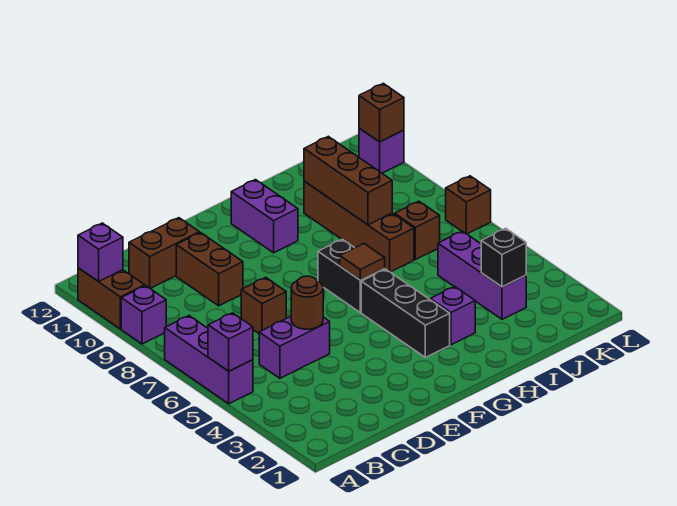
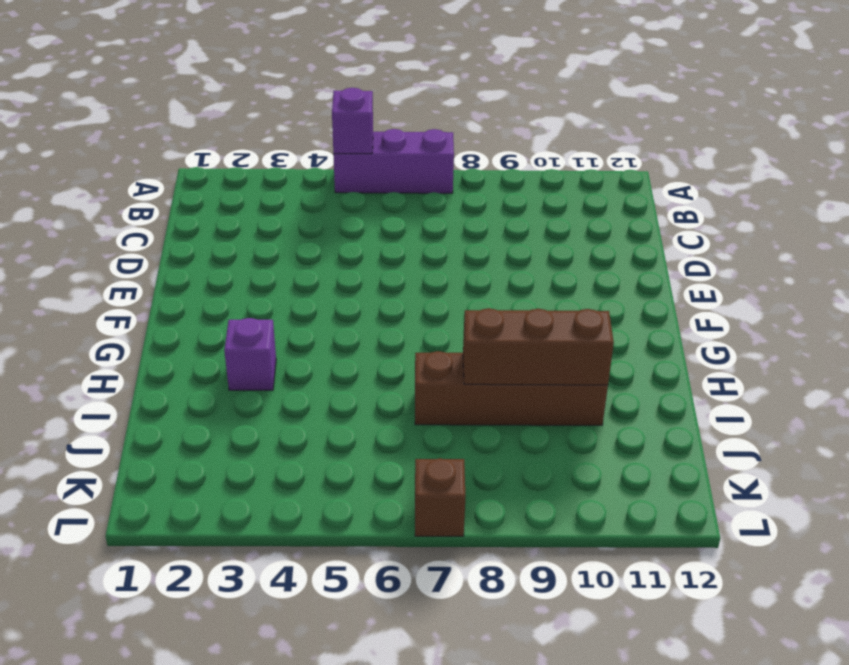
none -> purple 1x1 brick [121,286,166,344]
none -> brown 1x2 brick [78,268,145,329]
none -> purple 1x2 brick [259,317,330,378]

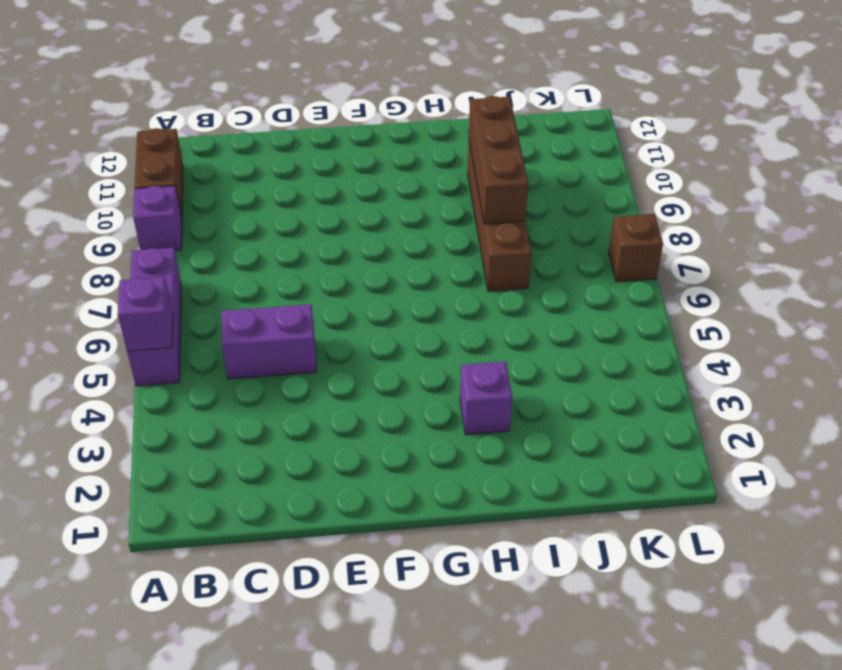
none -> brown 1x2 brick [129,218,200,289]
none -> brown 1x1 brick [241,277,286,333]
none -> brown 1x2 brick [176,233,243,306]

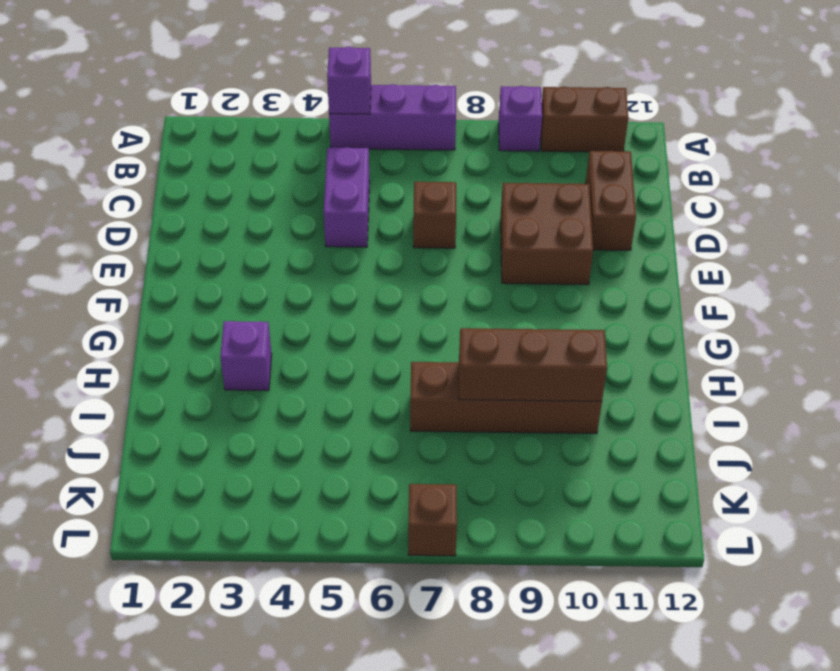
brown 2x2 brick [501,183,593,285] -> brown 1x2 brick [176,233,243,306]
none -> black 1x3 brick [361,269,450,357]
none -> black 1x2 brick [318,239,385,313]
none -> purple 1x2 brick [231,180,298,253]

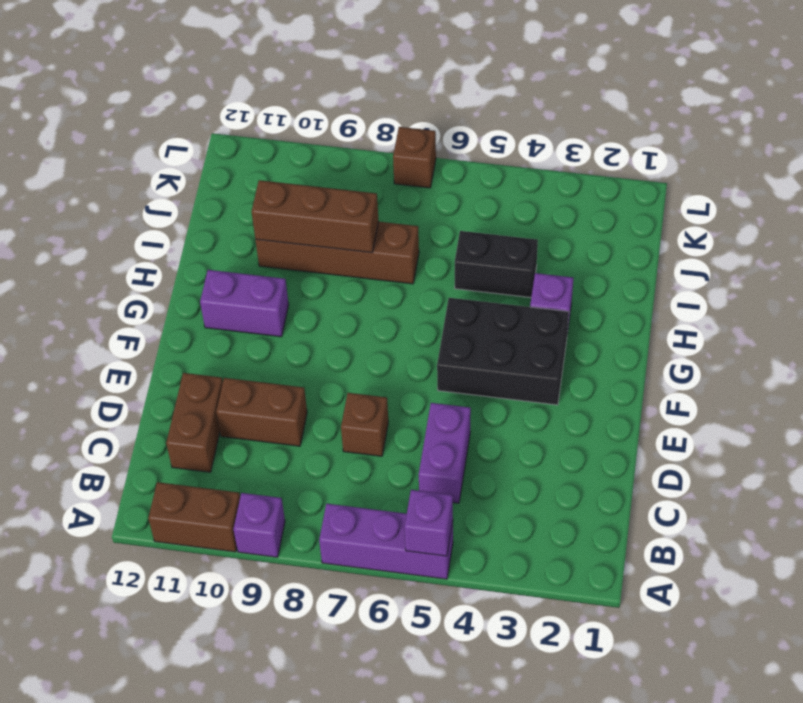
black 2x3 brick [437,298,569,405] -> black 1x3 brick [361,269,450,357]
black 1x2 brick [455,231,538,297] -> black 1x2 brick moved to [318,239,385,313]
none -> purple 1x3 brick [438,231,526,319]
none -> brown 1x1 brick [395,201,440,259]
none -> purple 1x1 brick [359,128,404,173]

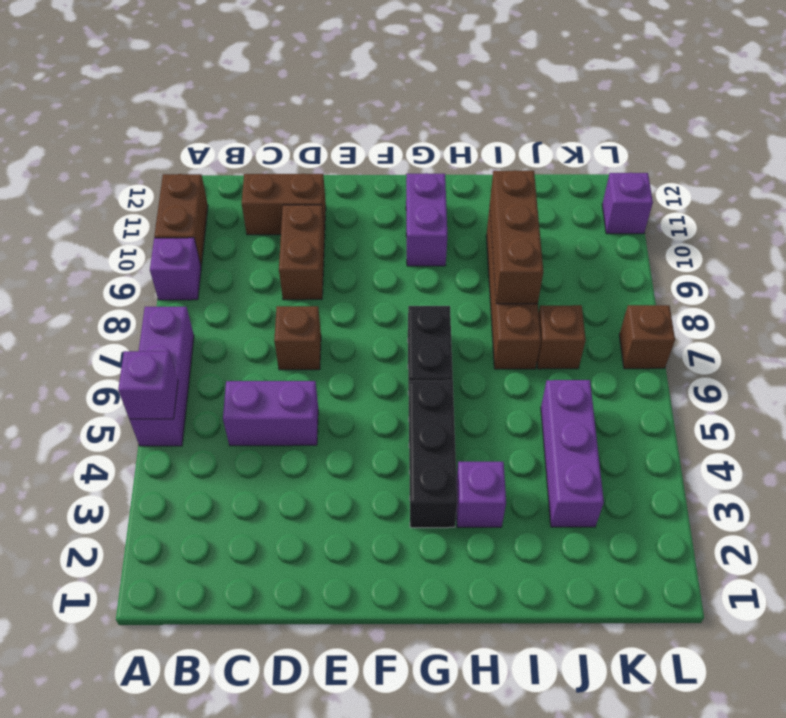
none -> purple 1x1 brick [78,223,123,282]
none -> brown 1x1 round brick [291,276,323,329]
none -> brown 1x1 tile [340,244,385,280]

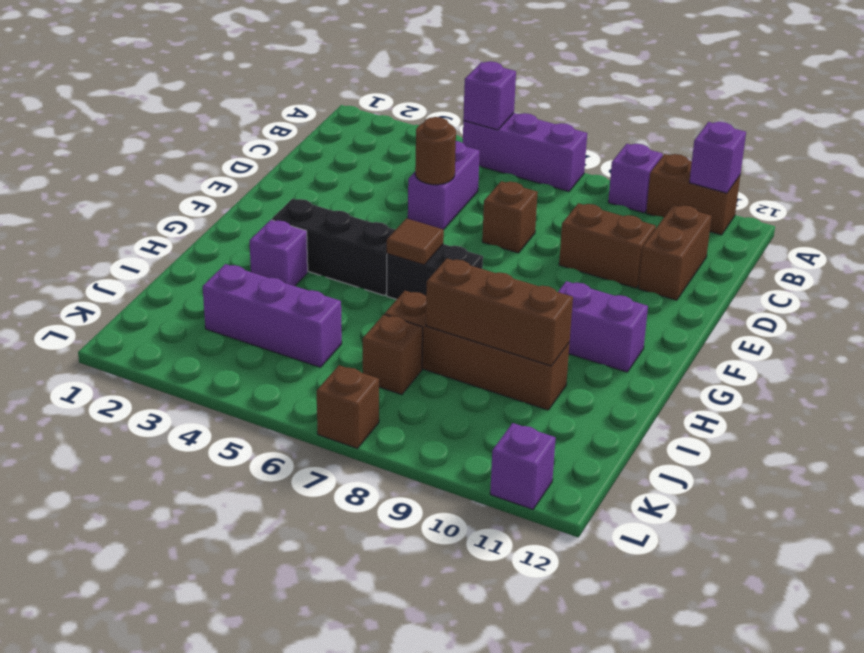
none -> black 1x1 brick [481,228,526,287]
none -> brown 1x1 brick [359,83,404,142]

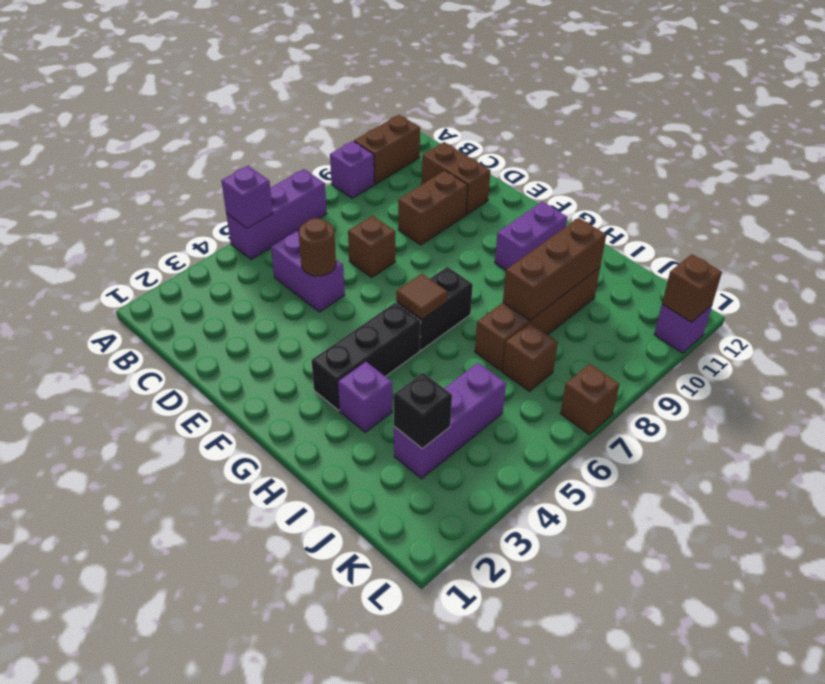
none -> purple 1x1 brick [78,223,123,282]

